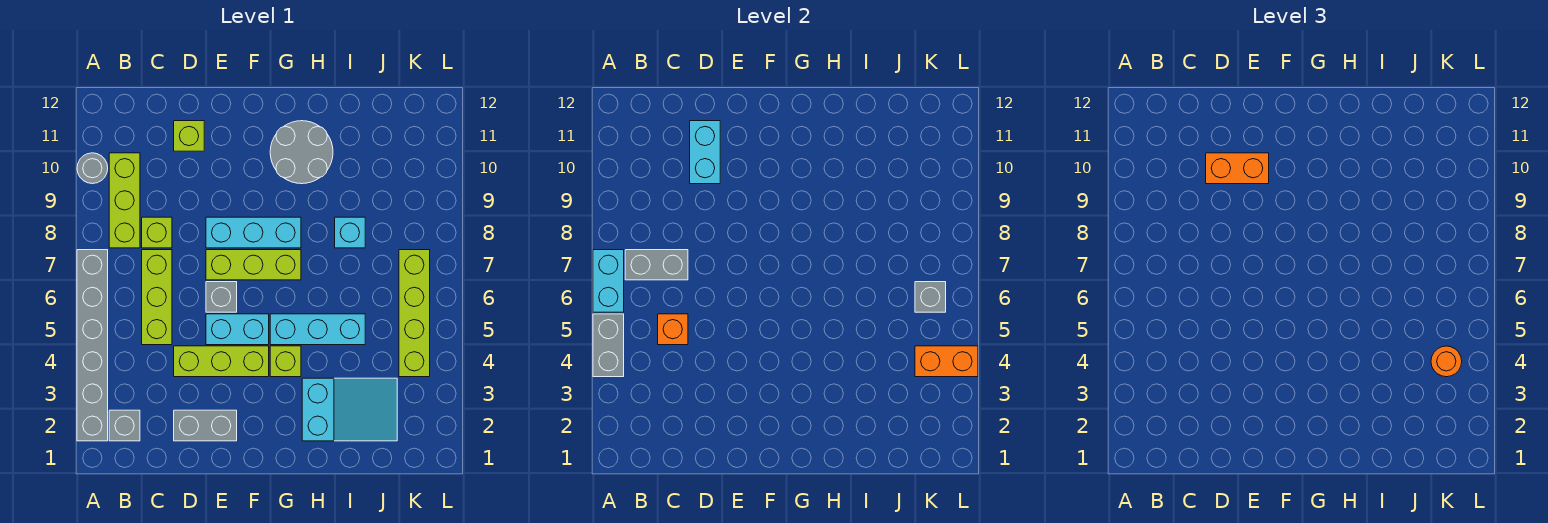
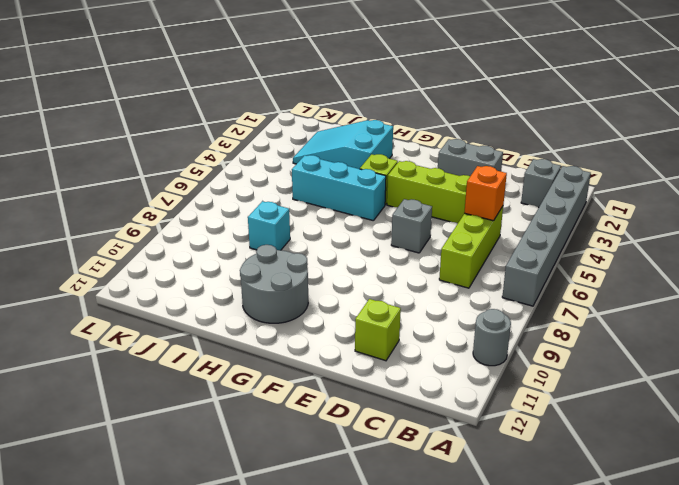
none -> lime 1x3 brick [109,153,140,248]
none -> lime 1x1 brick [142,217,172,248]
none -> cyan 1x2 brick [206,314,269,345]

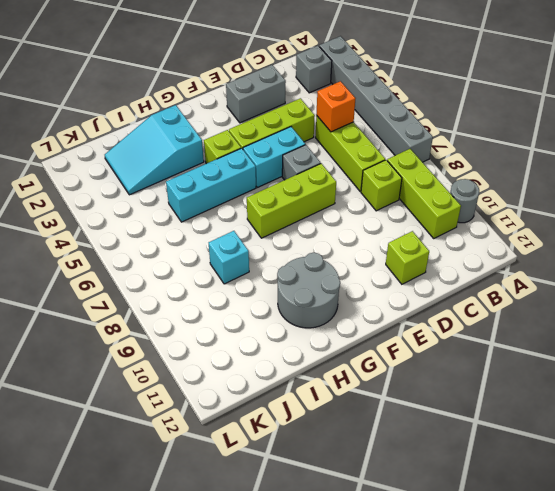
none -> cyan 1x3 brick [206,217,301,248]
none -> lime 1x4 brick [399,250,430,377]
none -> grey 1x2 brick [593,314,624,377]

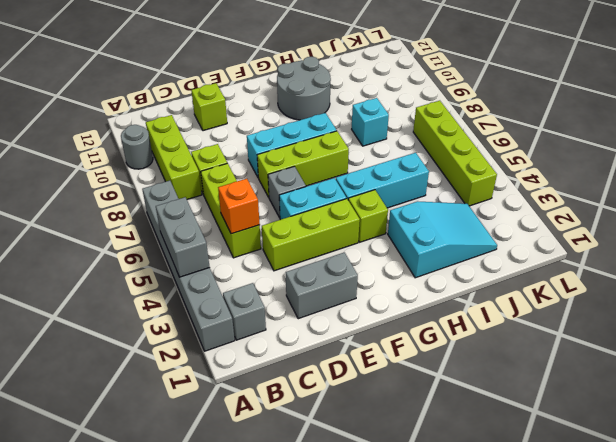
none -> cyan 1x2 brick [593,250,624,312]
none -> grey 1x2 brick [625,250,688,280]
none -> cyan 1x2 brick [690,121,720,184]

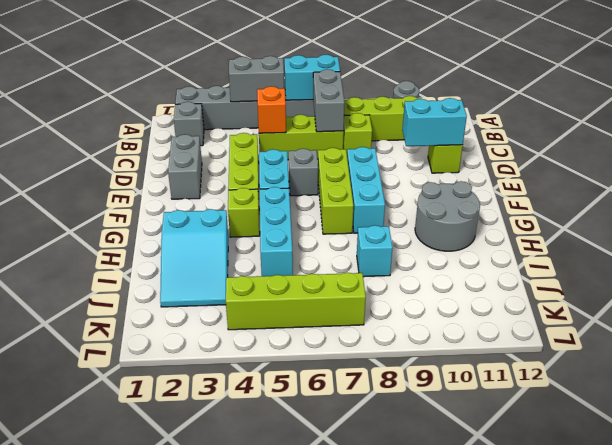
none -> orange 1x2 brick [915,346,978,377]
none -> grey 1x1 brick [915,282,946,312]
none -> orange 1x2 brick [1206,153,1269,184]

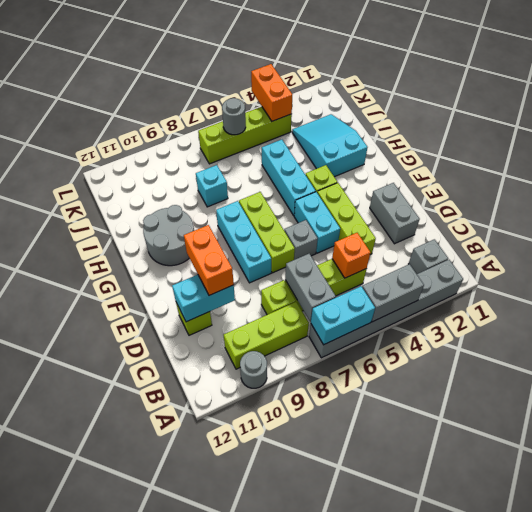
grey 1x1 round brick [222,98,246,135] -> grey 1x1 brick [915,282,946,312]
none -> orange 1x1 round brick [1431,346,1462,377]

